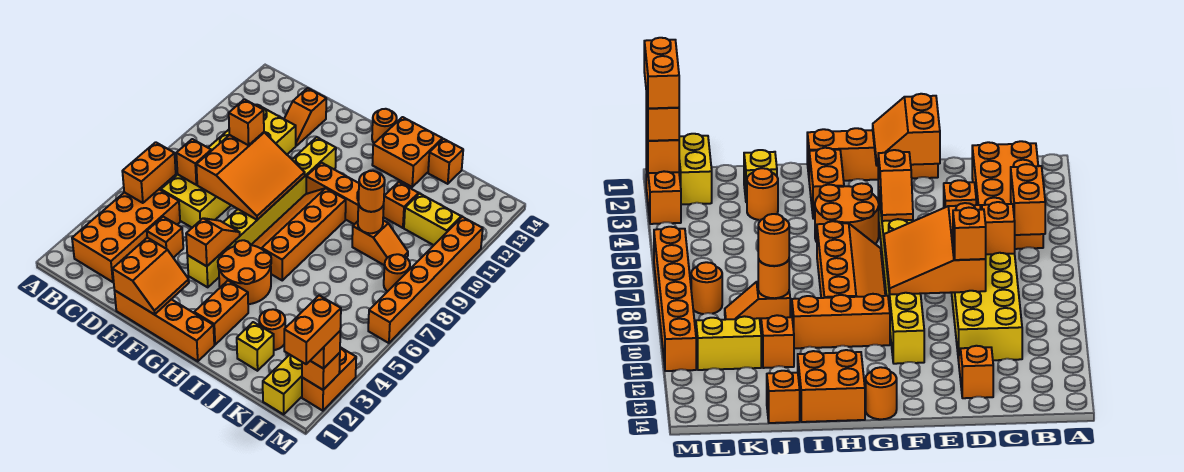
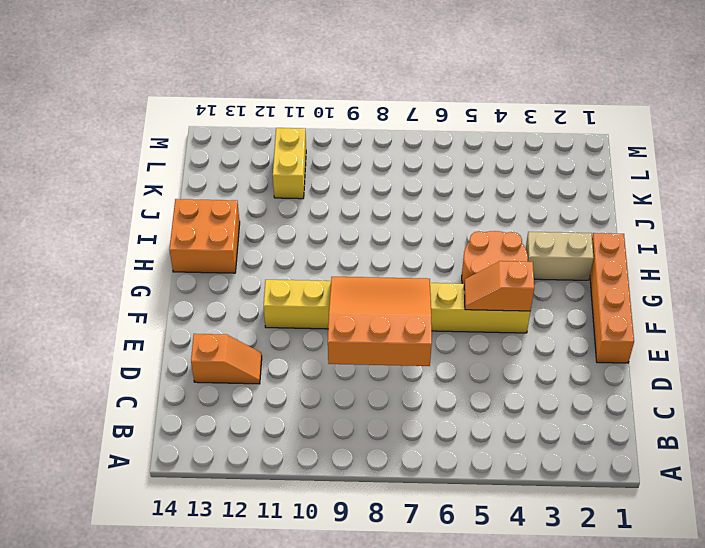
tan 1x2 brick [526,232,594,280] -> orange 1x2 brick [194,281,248,345]
none -> orange 2x4 brick [72,190,180,282]
none -> yellow 2x6 brick [161,105,296,228]
none -> orange 1x1 brick [147,217,183,258]
none -> orange 2x4 slope [252,188,346,280]

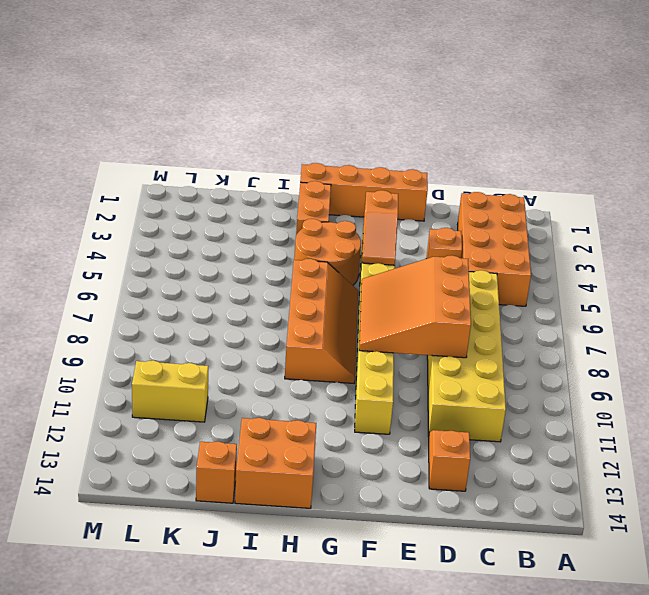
none -> orange 1x3 brick [306,163,359,224]
none -> orange 1x1 round brick [372,109,397,143]
none -> yellow 1x1 brick [237,322,274,371]
none -> orange 1x1 round brick [259,309,285,350]

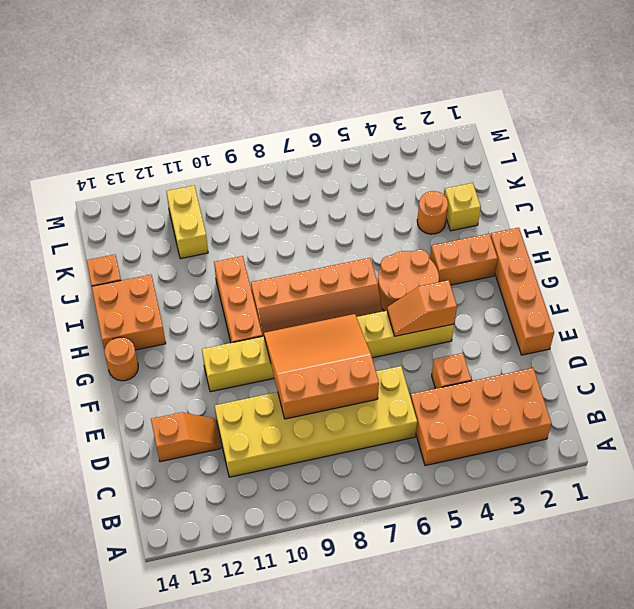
none -> orange 1x2 slope [352,220,408,265]
none -> orange 1x1 brick [383,182,419,228]
none -> yellow 1x2 brick [263,355,302,414]
none -> orange 1x1 round brick [384,254,410,292]

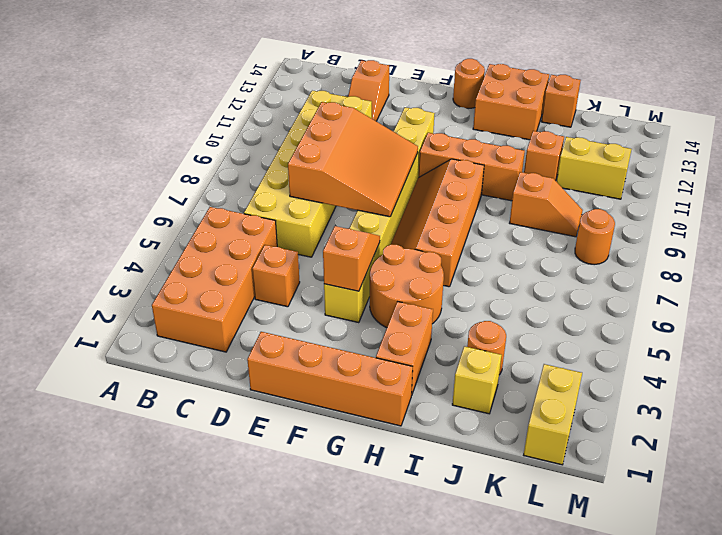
none -> orange 1x2 brick [302,347,356,411]
none -> orange 1x6 brick [368,217,483,343]
none -> orange 1x2 brick [122,142,176,203]
none -> orange 1x1 brick [176,139,211,185]

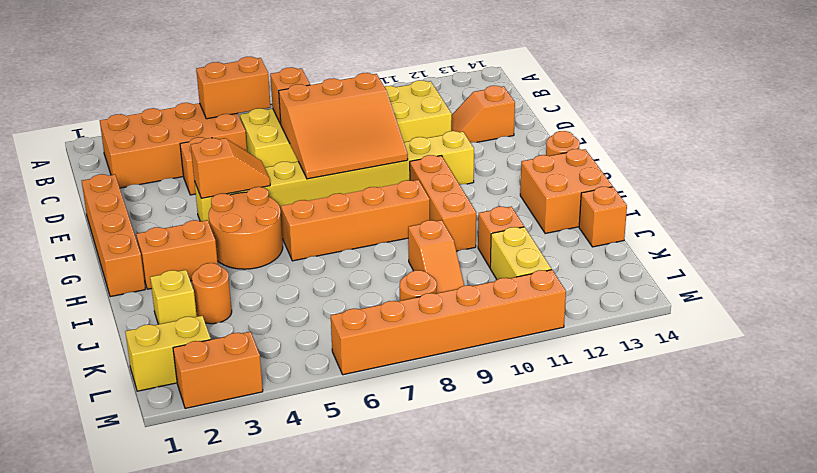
none -> orange 2x2 slope [113,238,189,315]
none -> orange 1x1 round brick [358,203,384,233]
none -> orange 1x1 brick [302,353,340,390]
none -> orange 1x1 brick [229,99,264,145]

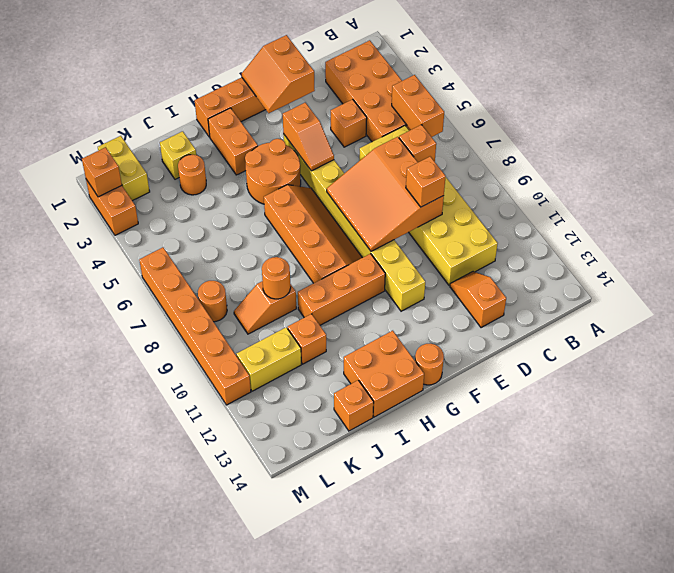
none -> orange 1x1 round brick [358,171,385,212]
none -> orange 1x1 brick [310,331,340,369]
none -> orange 1x2 brick [284,295,341,364]

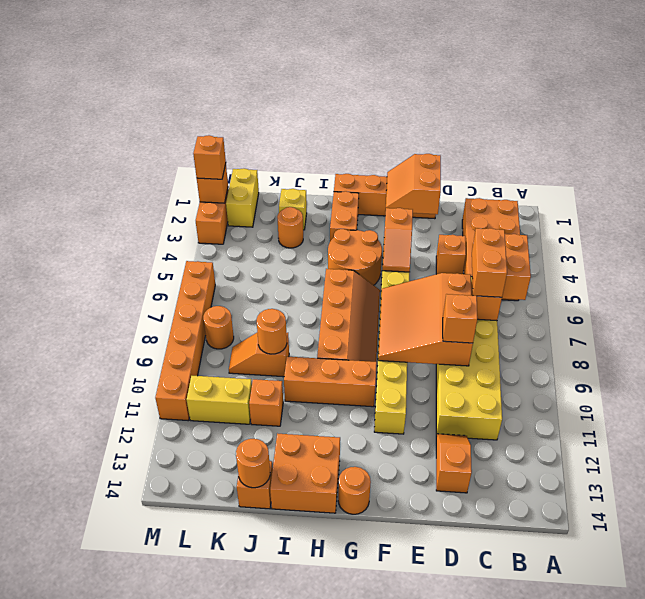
orange 1x2 brick [472,228,507,297] -> orange 1x2 brick moved to [284,295,341,364]
orange 1x1 round brick [236,439,270,488] -> orange 1x1 round brick moved to [358,171,385,212]

